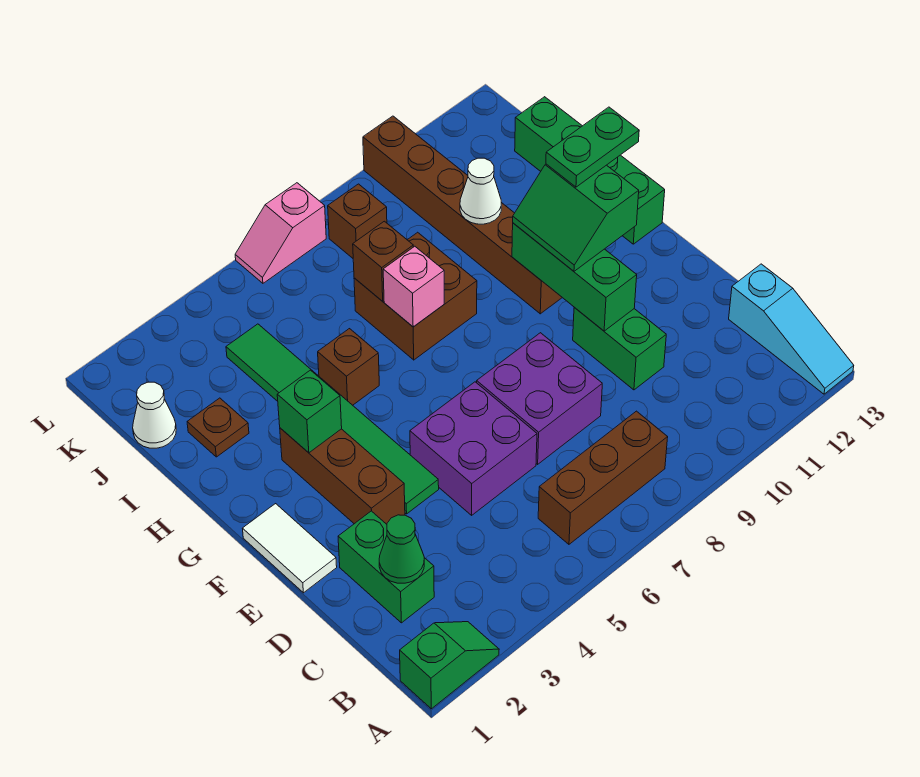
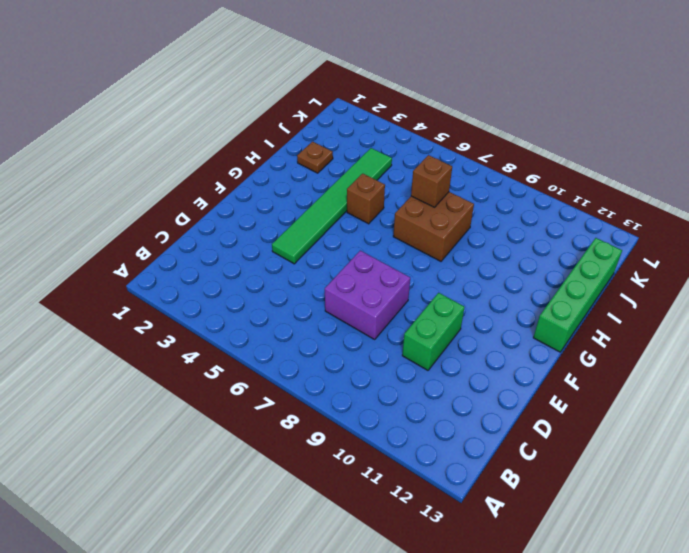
none -> green 1x2 slope [400,622,499,709]
none -> cyan 1x3 slope [729,264,854,394]
none -> brown 1x3 brick [538,411,668,544]

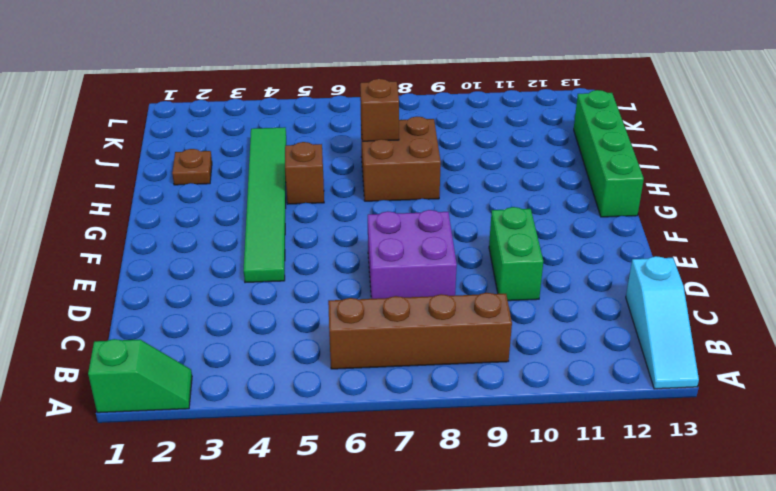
brown 1x4 brick [328,293,512,369] -> brown 1x3 brick [538,411,668,544]
none -> green 1x2 brick [338,511,434,623]
none -> purple 2x2 brick [410,382,537,515]
none -> white 1x2 tile [242,504,337,593]

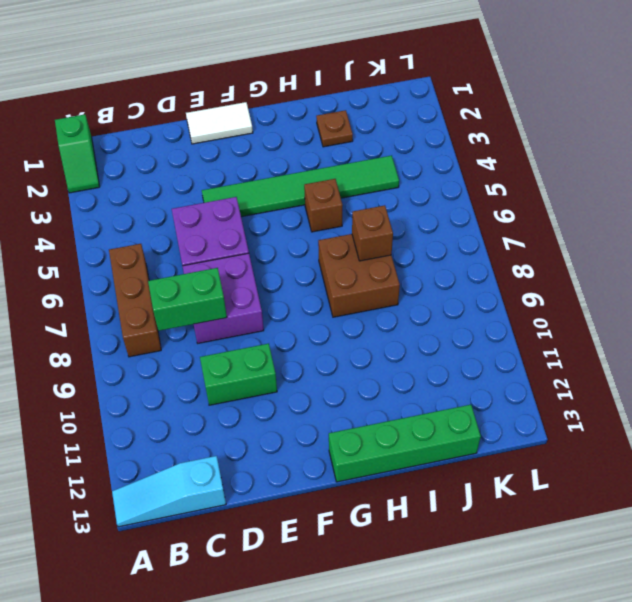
green 1x2 brick [148,268,227,331] -> green 1x2 brick moved to [338,511,434,623]
none -> brown 1x3 brick [280,428,405,524]
none -> brown 1x6 brick [363,116,562,314]
none -> white 1x1 cone [133,382,176,448]

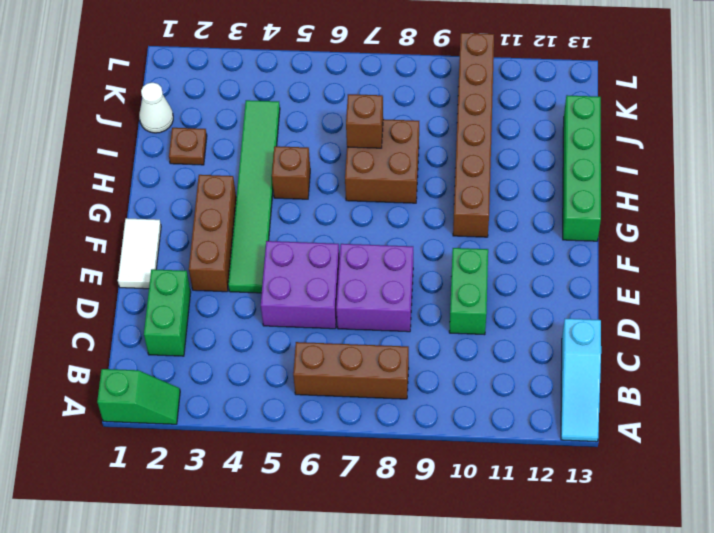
none -> brown 1x1 brick [328,184,387,258]
none -> pink 1x2 slope [235,183,326,283]
none -> green 1x1 cone [379,515,424,583]

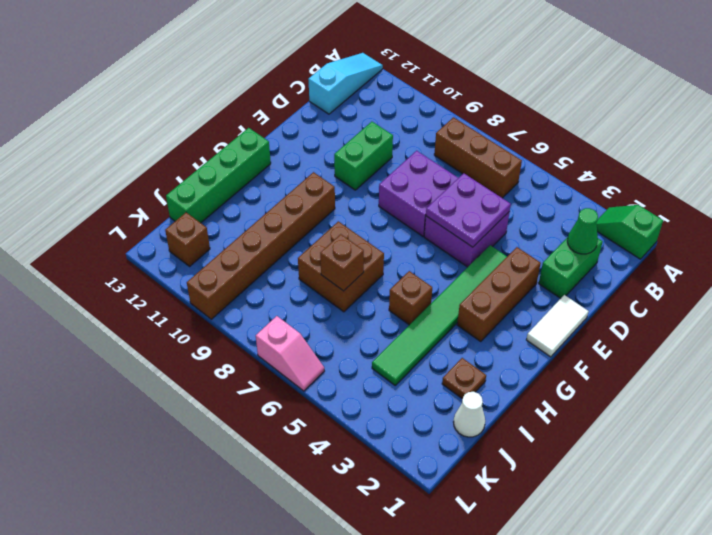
purple 2x2 plate [426,173,511,247] -> none
brown 1x1 brick [165,213,210,266] -> brown 1x1 brick moved to [328,184,387,258]
none -> green 1x3 brick [512,223,637,331]
none -> green 1x1 brick [277,370,342,453]
none -> pink 1x1 brick [383,246,444,327]

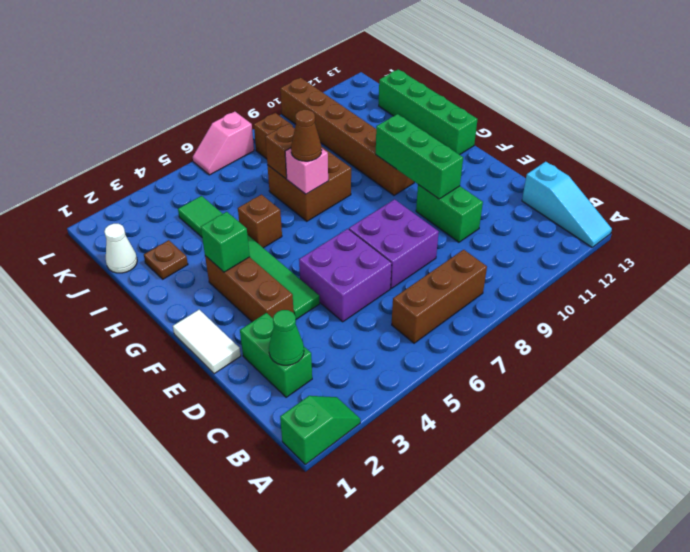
brown 1x1 cone [291,110,322,161] -> none
none -> white 1x1 cone [460,158,501,224]
none -> green 2x2 slope [513,164,639,271]
none -> green 1x2 plate [546,107,639,187]

